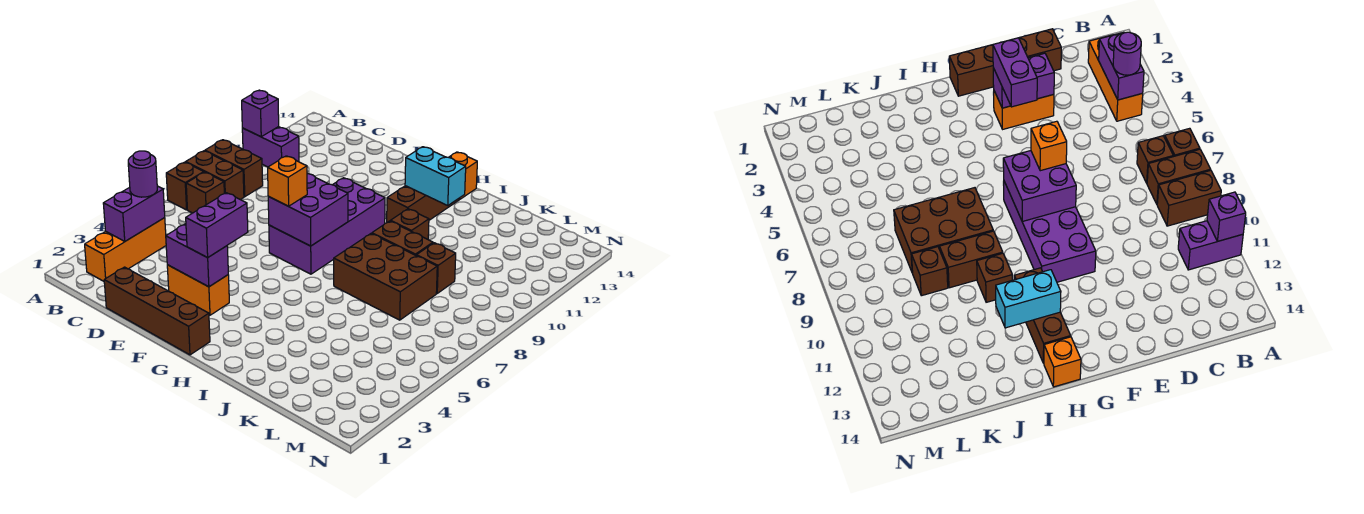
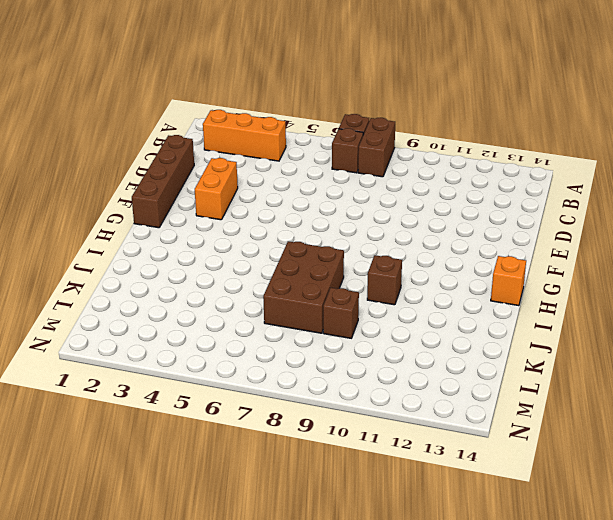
none -> brown 1x2 brick [205,140,263,197]
none -> purple 1x2 brick [242,127,299,167]
none -> purple 2x4 brick [269,178,385,274]

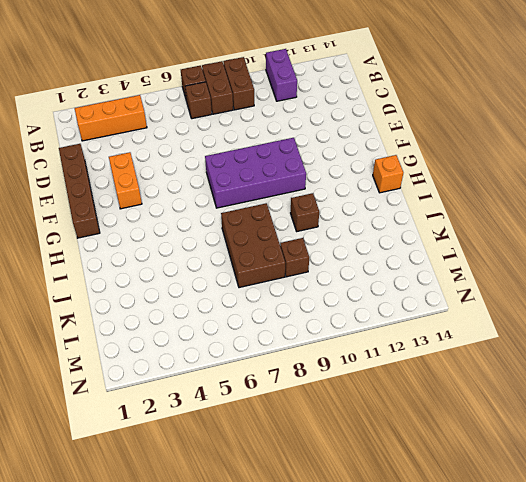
none -> brown 1x3 brick [387,186,459,222]
none -> brown 1x2 brick [372,221,433,255]
none -> purple 1x1 brick [242,90,279,137]

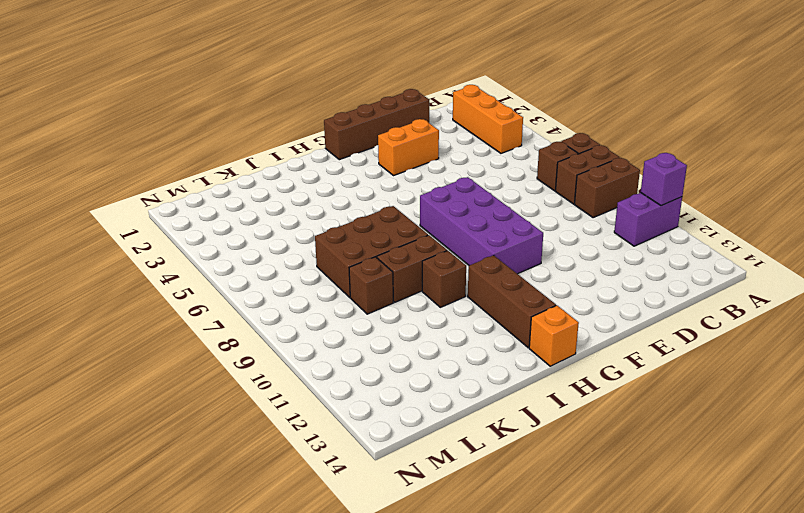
none -> purple 1x2 brick [103,186,165,241]
none -> purple 1x2 brick [166,224,228,287]
none -> purple 2x2 brick [268,174,348,246]

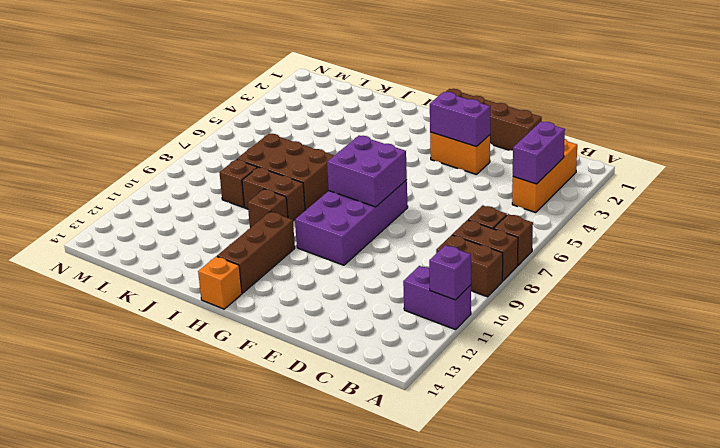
none -> cyan 1x2 brick [405,147,466,205]
none -> purple 1x1 round brick [128,151,157,197]
none -> purple 1x2 brick [186,193,248,258]

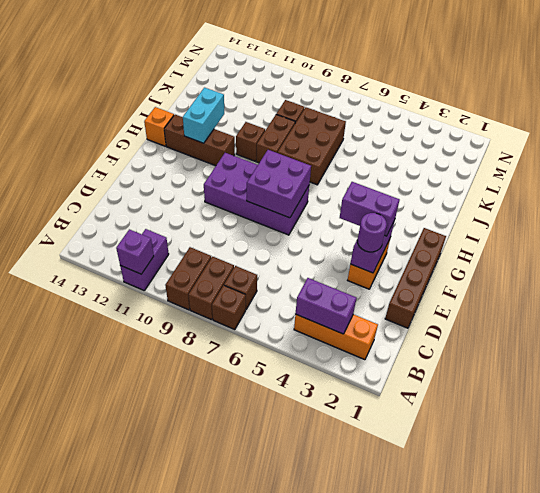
purple 1x1 round brick [357,213,387,252] -> purple 1x1 round brick moved to [128,151,157,197]
none -> orange 1x1 brick [268,156,307,206]

